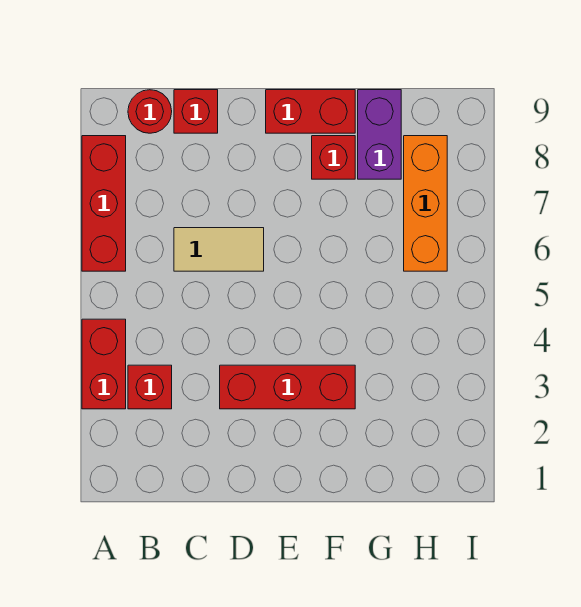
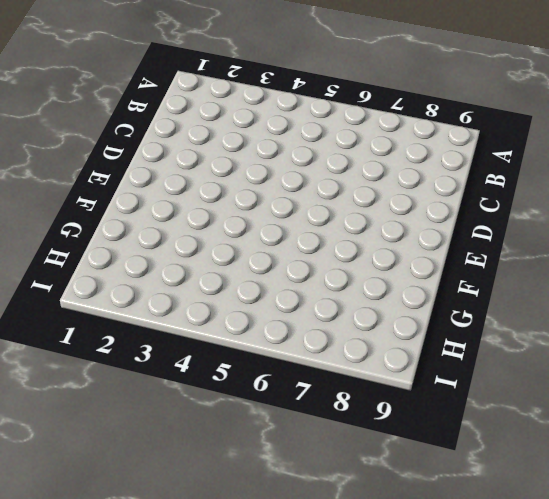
none -> red 1x2 brick [82,319,126,409]
none -> red 1x3 brick [82,136,126,271]

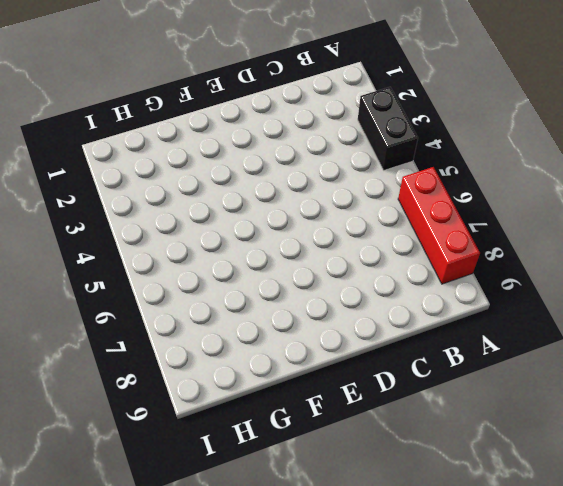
black 1x2 brick [358,87,418,170] -> red 1x2 brick [82,319,126,409]
none -> red 1x1 brick [128,365,172,409]
none -> red 1x1 round brick [128,90,172,133]

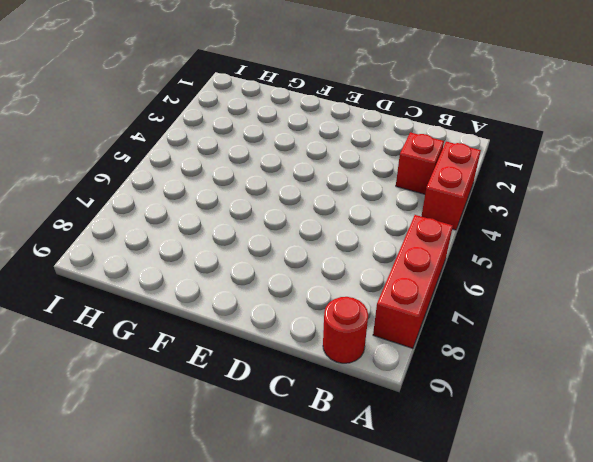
none -> tan 1x2 tile [174,228,264,271]
none -> red 1x1 brick [174,90,218,133]

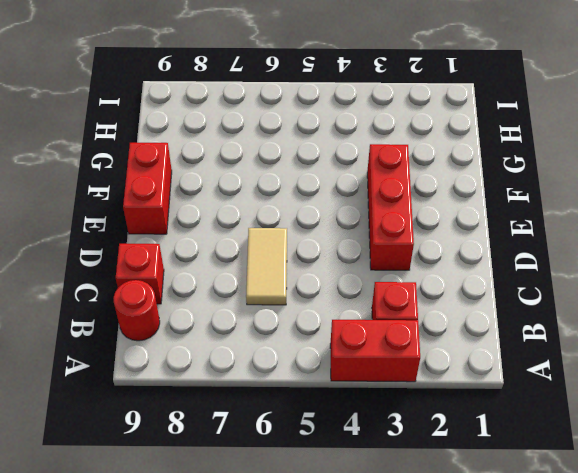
none -> red 1x3 brick [82,136,126,271]
none -> red 1x1 brick [312,136,355,179]

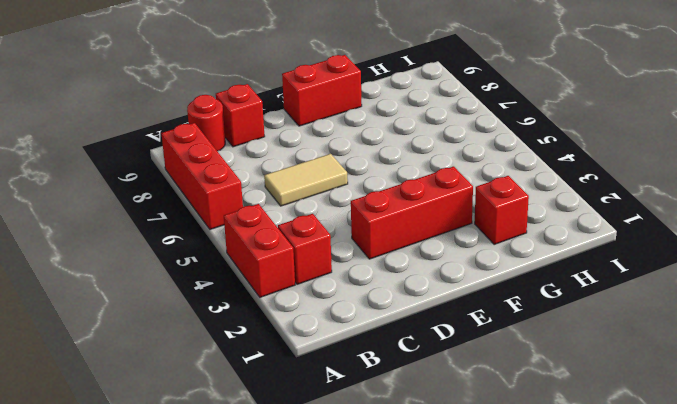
red 1x1 brick [475,176,529,244] -> red 1x1 brick moved to [312,136,355,179]
none -> purple 1x2 brick [358,90,401,179]
none -> orange 1x3 brick [404,136,447,271]

